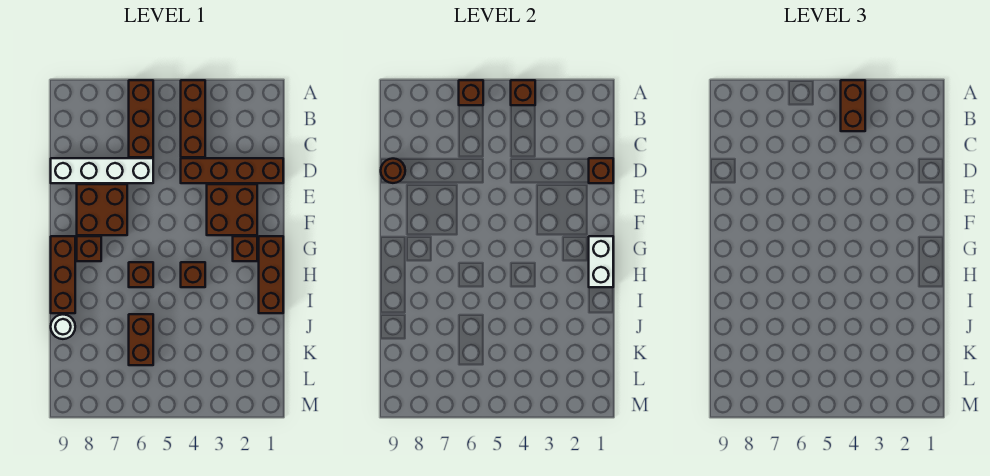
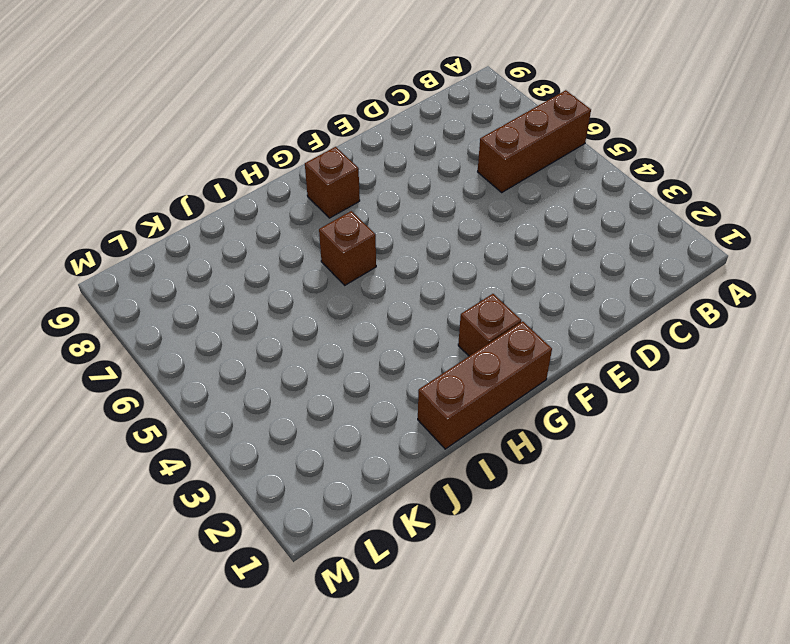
none -> brown 1x3 brick [181,80,205,157]
none -> brown 1x4 brick [181,158,283,183]
none -> white 1x4 brick [51,158,153,183]

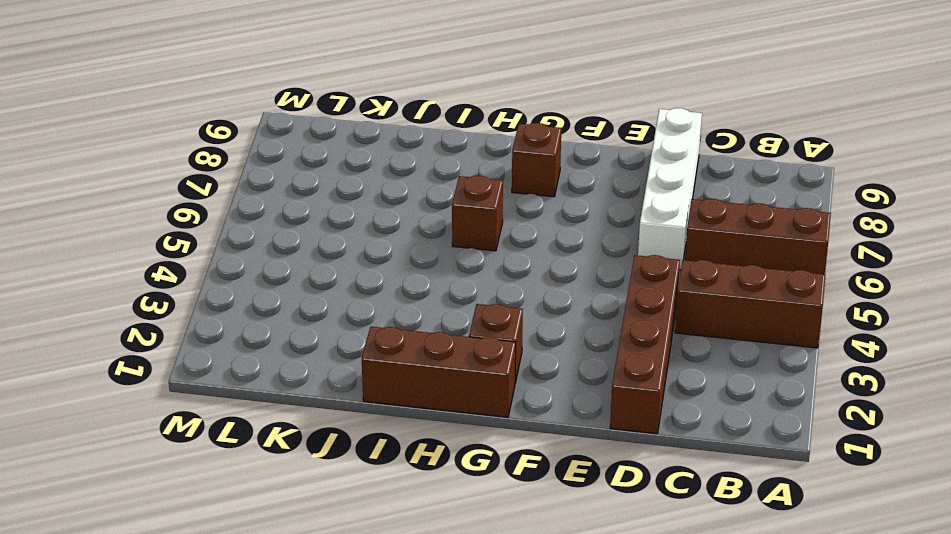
none -> brown 2x2 brick [207,184,257,235]
none -> brown 2x2 brick [77,184,127,235]
none -> brown 1x3 brick [51,236,75,313]

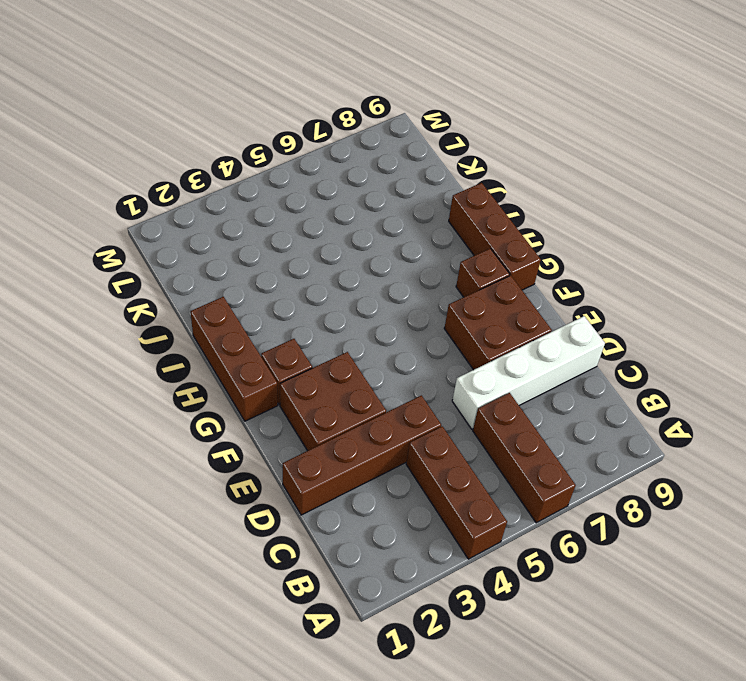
none -> brown 1x1 brick [181,262,205,287]
none -> brown 1x1 brick [129,262,153,287]
none -> brown 1x2 brick [129,314,153,365]

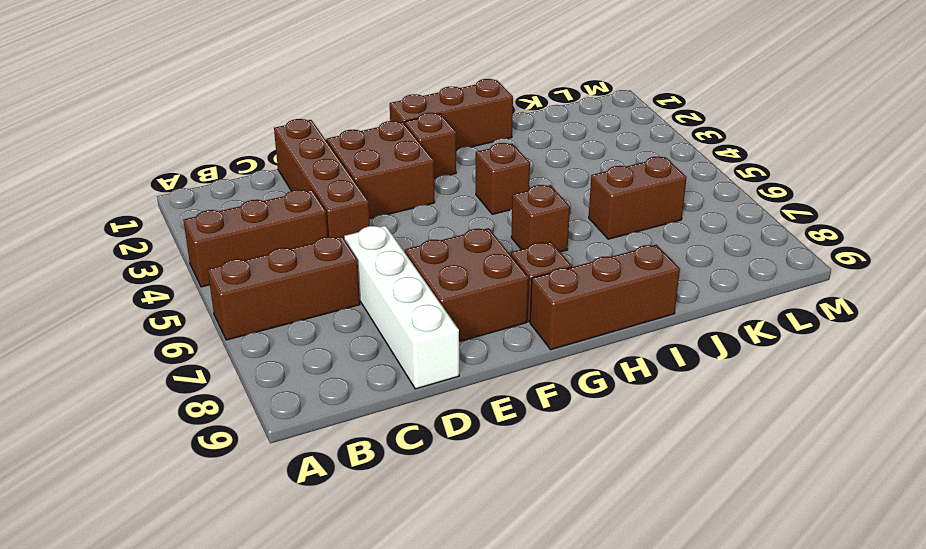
none -> white 1x1 round brick [51,315,75,339]
none -> brown 1x1 brick [511,80,535,105]
none -> brown 1x1 brick [459,80,483,105]

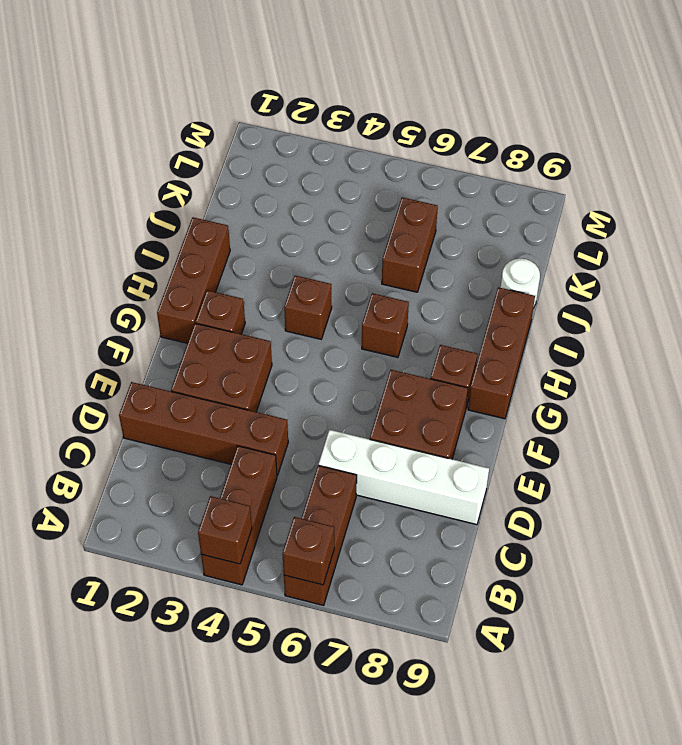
none -> brown 1x1 brick [589,158,613,183]
none -> brown 1x1 round brick [381,159,405,183]
none -> white 1x2 brick [589,236,613,287]

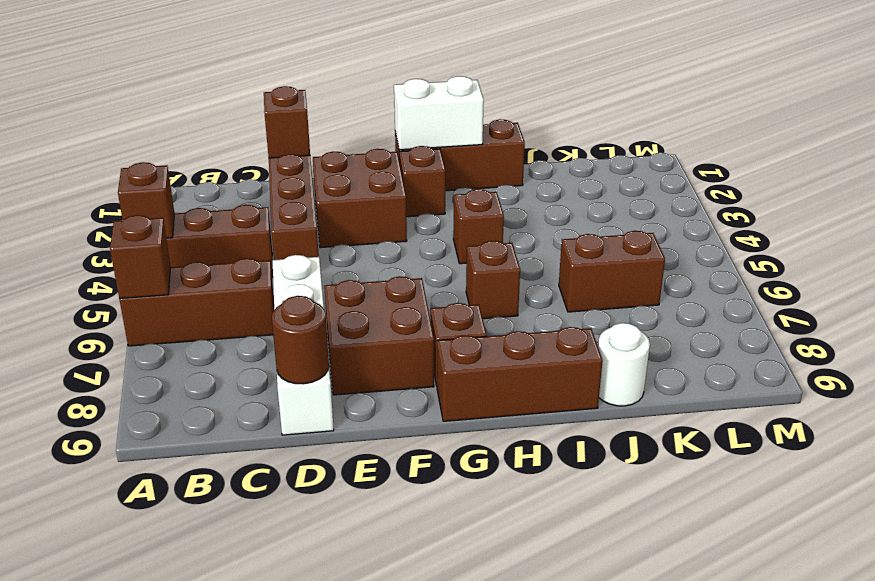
none -> brown 1x2 brick [841,80,865,131]

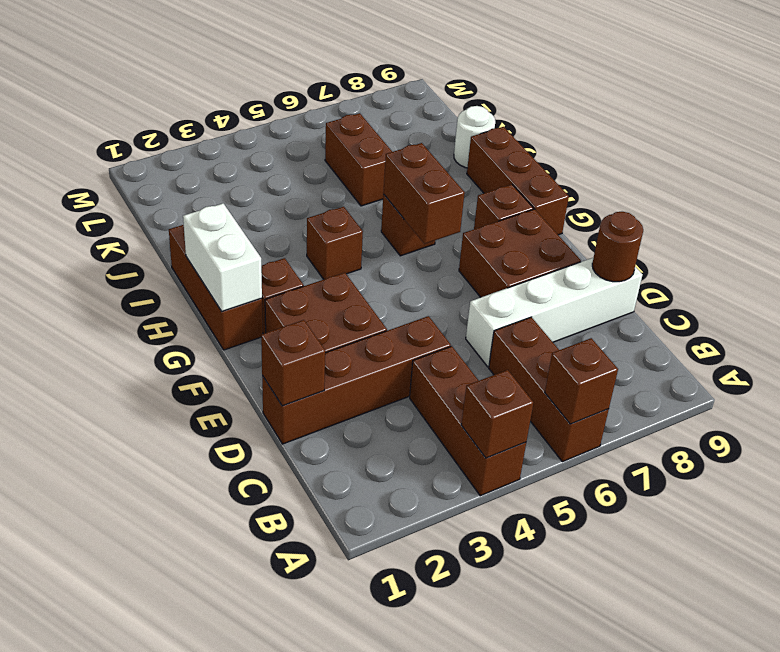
brown 1x2 brick [383,143,465,244] -> brown 1x2 brick moved to [841,80,865,131]

